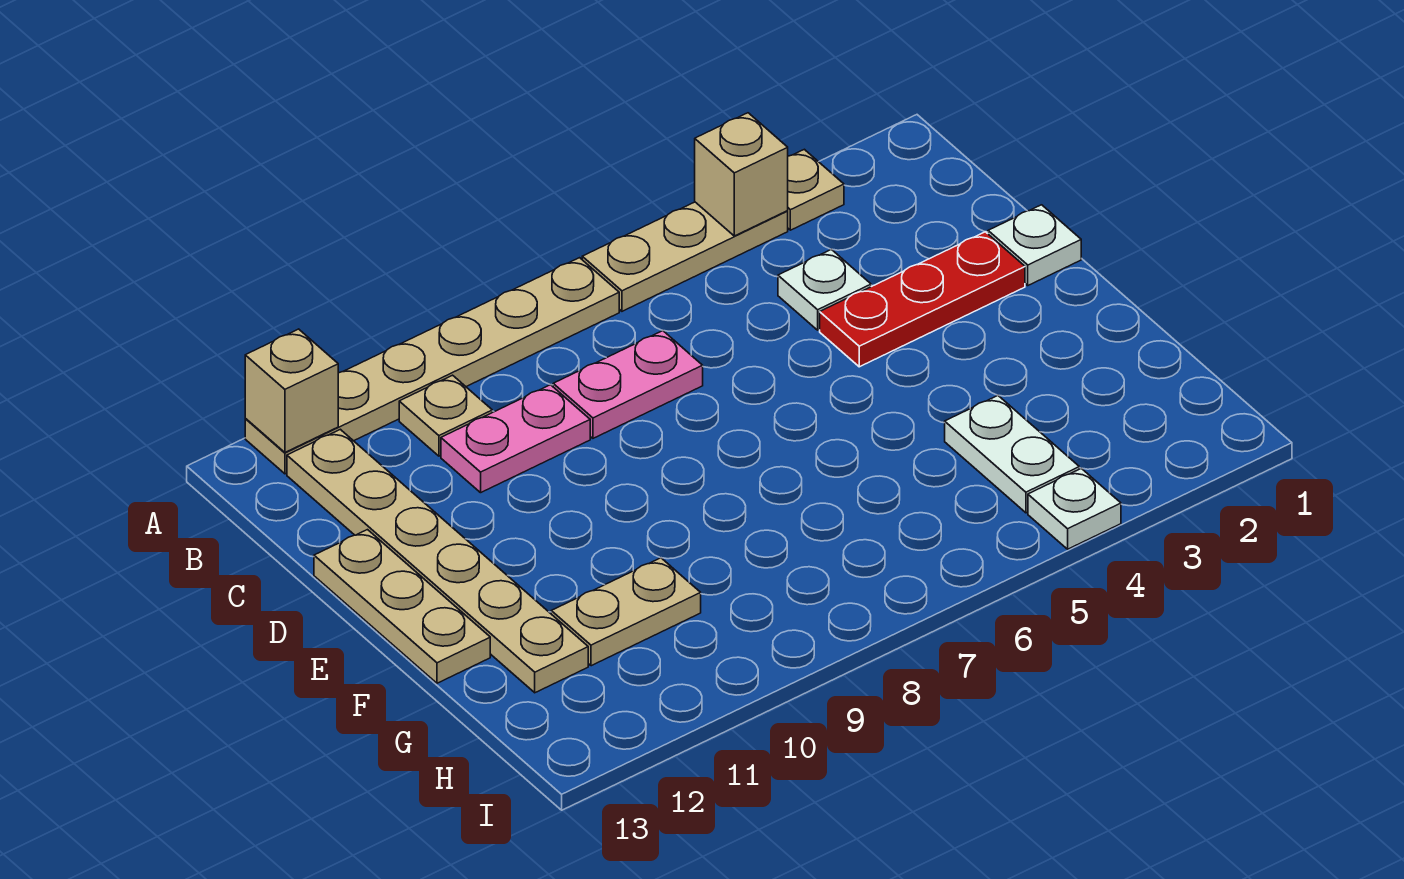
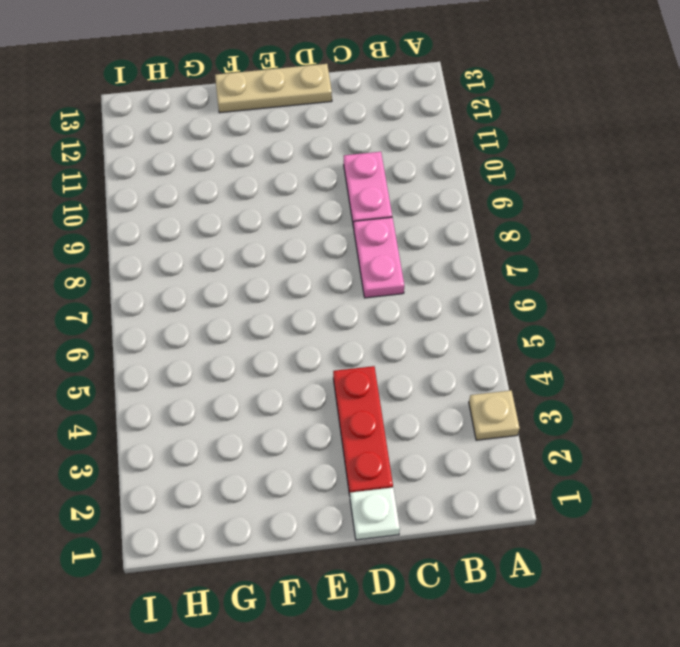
none -> tan 1x3 plate [582,202,788,311]
none -> tan 1x6 plate [245,258,619,474]
none -> tan 1x1 plate [399,375,492,456]

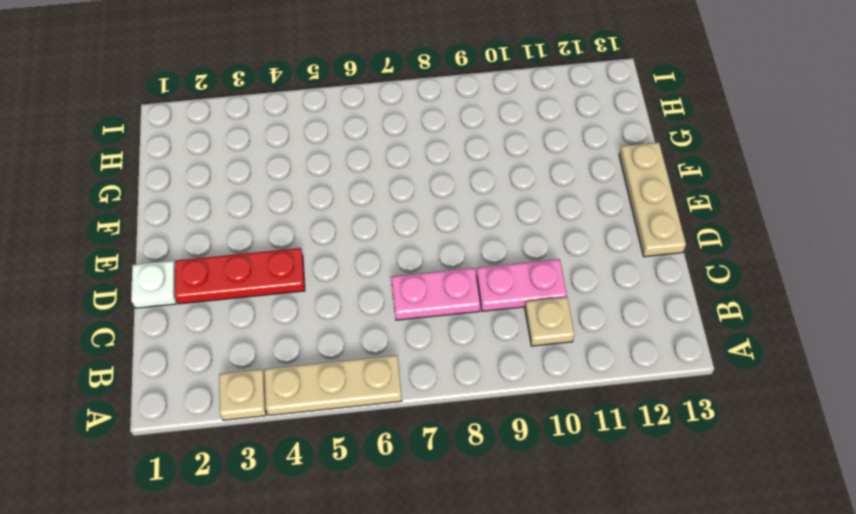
none -> tan 1x6 plate [245,258,619,474]
none -> tan 1x6 plate [287,429,588,693]
none -> white 1x1 plate [778,249,871,330]

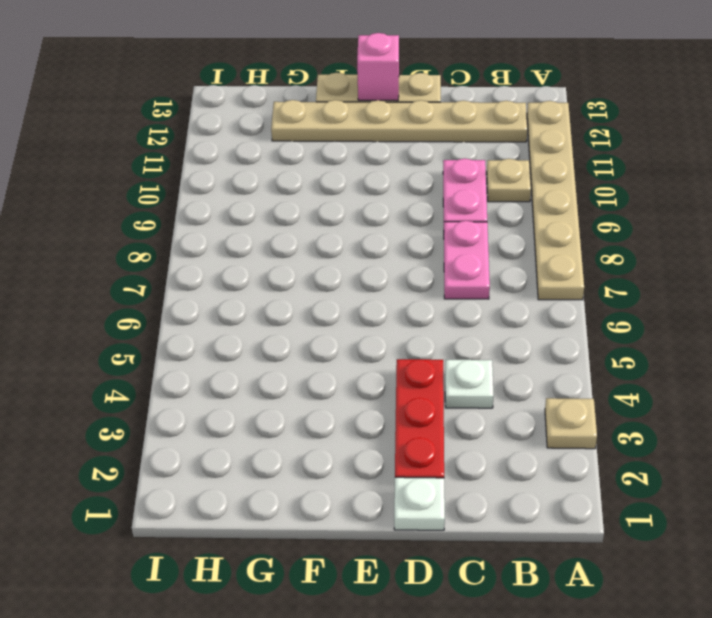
pink 1x1 brick [357,33,399,101] -> none
none -> tan 1x3 plate [582,202,788,311]
none -> white 1x2 plate [945,395,1079,513]
none -> tan 1x2 plate [551,558,701,666]

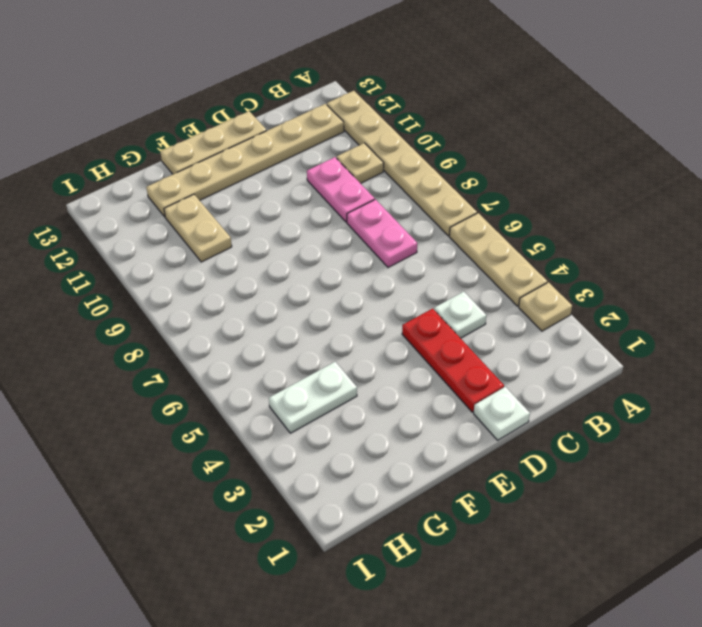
none -> white 1x1 plate [1028,468,1121,549]
none -> tan 1x1 brick [695,113,788,236]
none -> tan 1x1 brick [245,329,338,452]

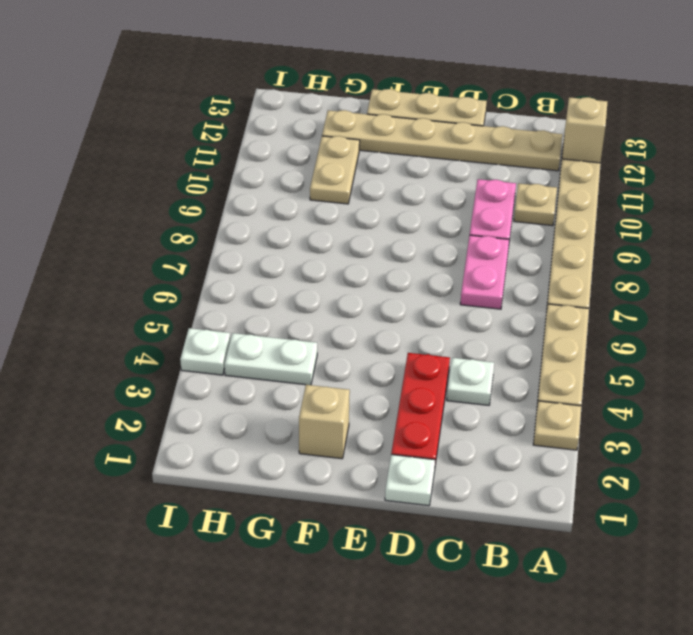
tan 1x1 brick [299,385,350,459] -> tan 1x1 brick moved to [695,113,788,236]

